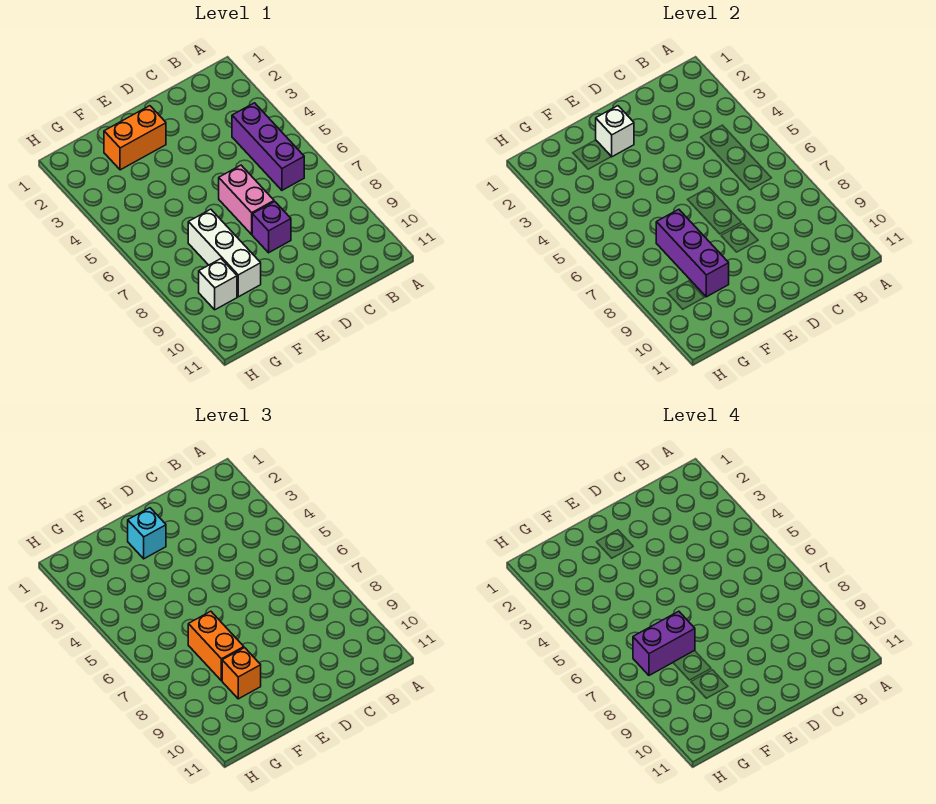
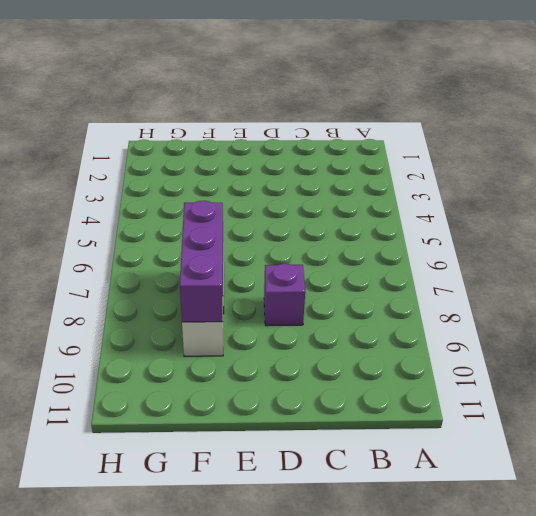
none -> purple 1x3 brick [232,103,304,190]
none -> pink 1x2 brick [219,165,274,234]
none -> orange 1x2 brick [104,106,166,170]

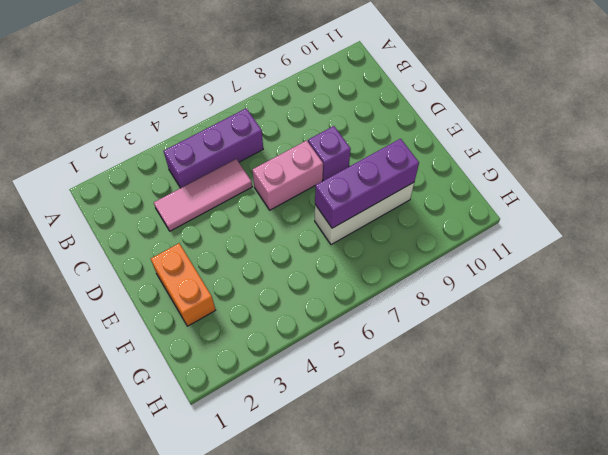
pink 1x3 tile [154,159,252,231] -> none
none -> white 1x1 brick [199,259,237,310]
none -> white 1x1 brick [596,106,634,157]
none -> cyan 1x1 brick [128,508,166,559]

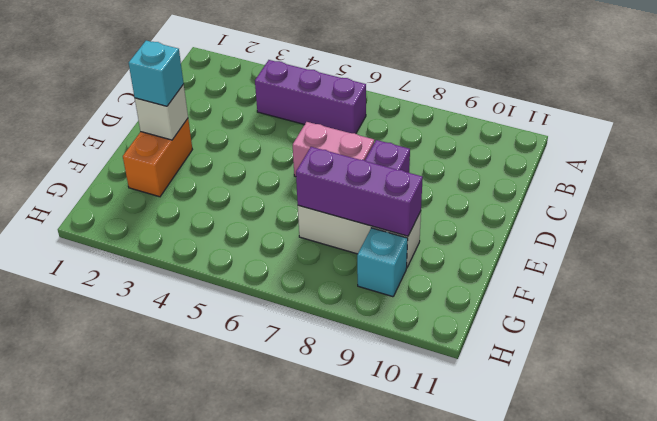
cyan 1x1 brick [357,228,408,297] -> white 1x1 brick [199,259,237,310]
none -> orange 1x2 brick [188,611,244,681]
none -> orange 1x1 brick [222,648,261,699]
none -> purple 1x2 brick [633,611,695,675]

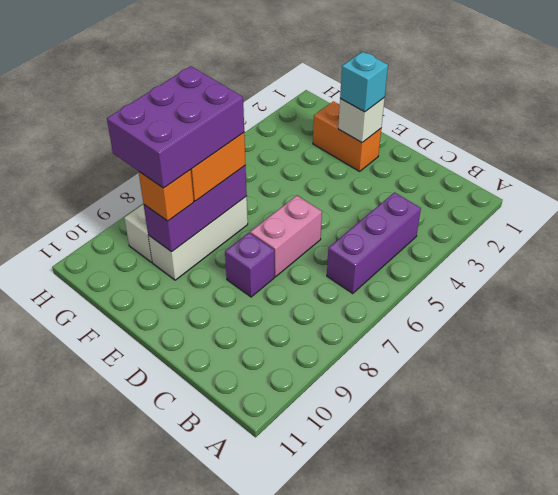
purple 2x3 brick [107,66,244,188] -> purple 1x2 brick [633,611,695,675]

